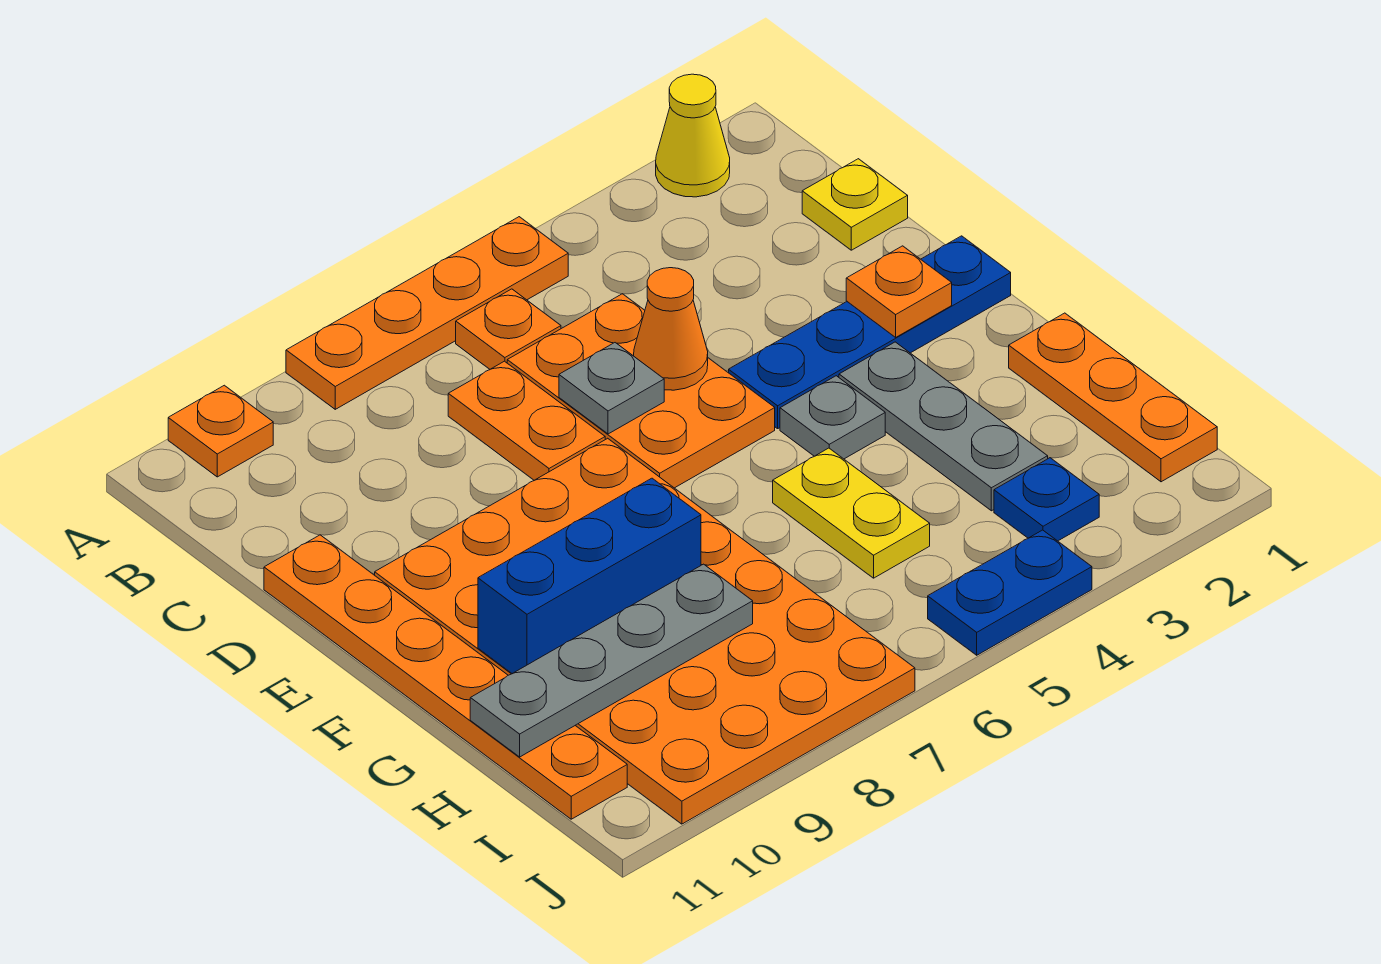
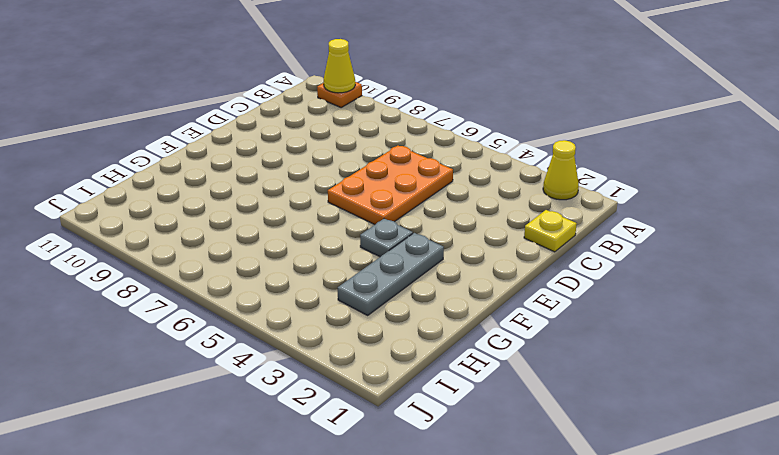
yellow 1x1 cone [324,39,355,93] -> none
none -> orange 1x4 plate [286,217,568,409]
none -> orange 1x1 plate [456,289,561,369]
none -> orange 1x2 plate [448,361,605,480]

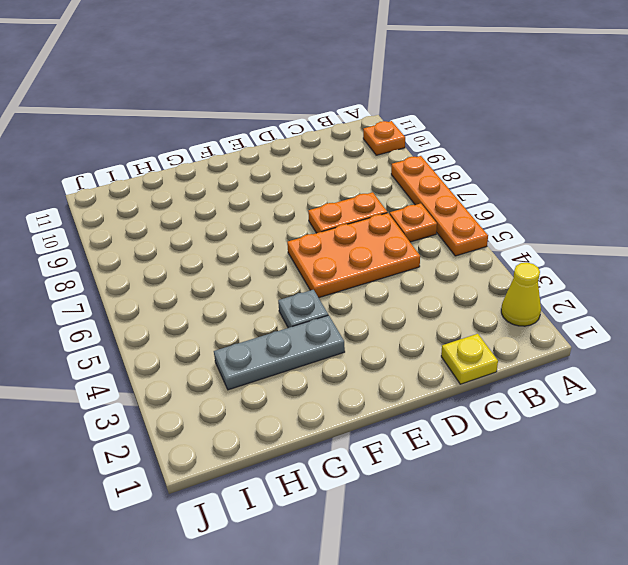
none -> orange 1x6 plate [264,535,627,819]
none -> blue 1x4 plate [729,236,1011,429]
none -> orange 4x6 plate [375,438,915,824]

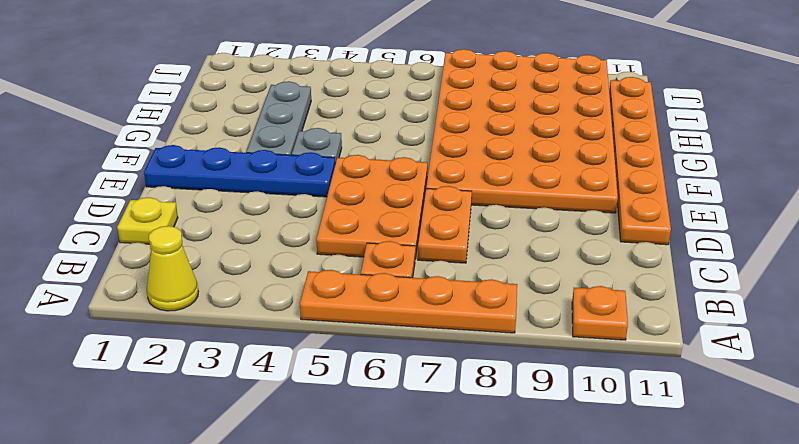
none -> orange 1x3 plate [1009,313,1217,482]
none -> yellow 1x2 plate [773,448,930,578]
none -> blue 1x1 plate [994,458,1099,541]

